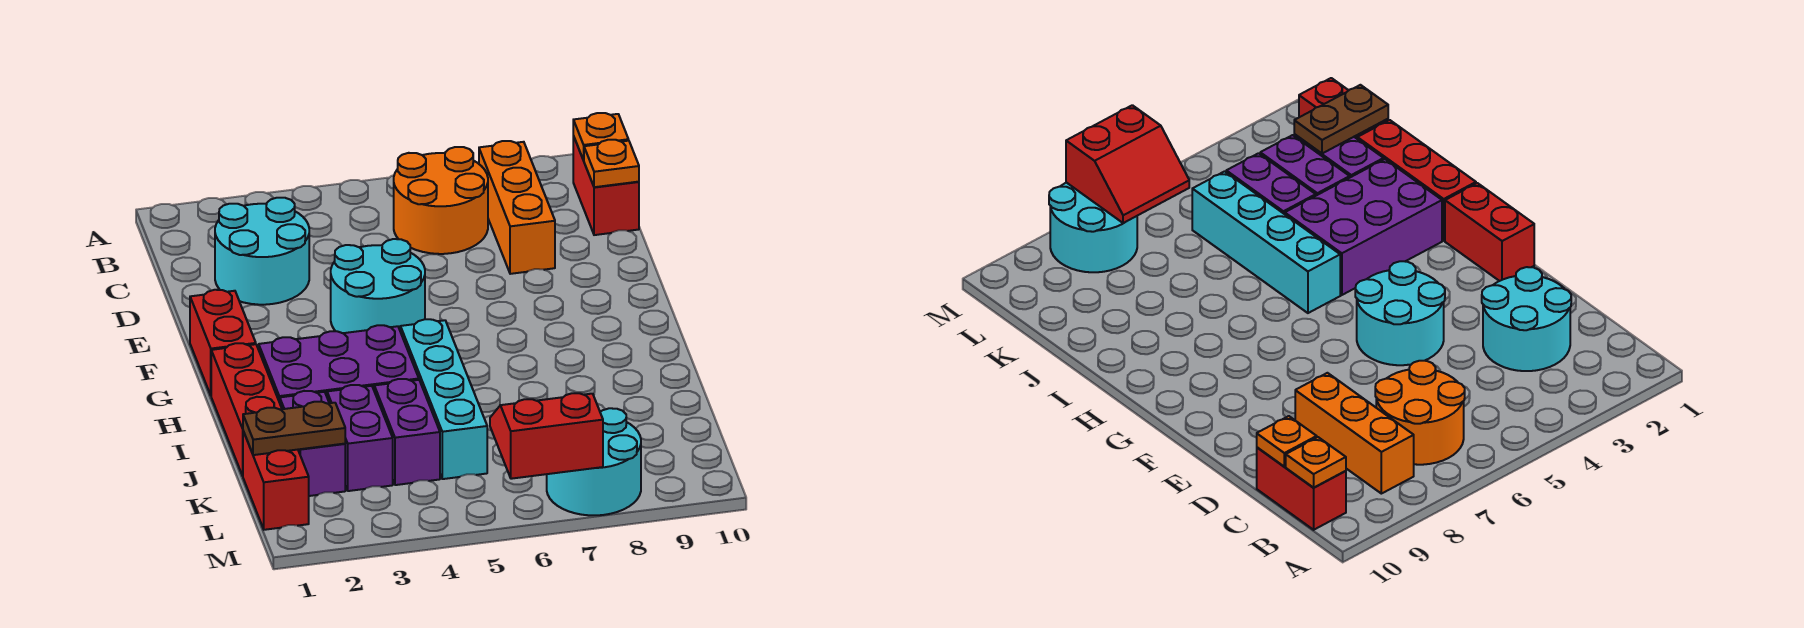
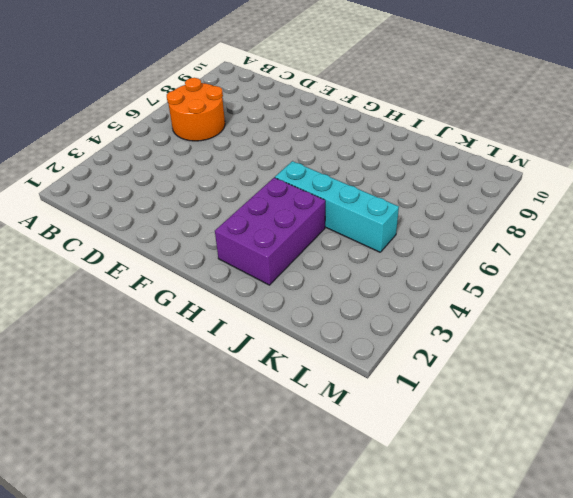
none -> orange 1x3 brick [479,141,555,274]
none -> red 1x2 brick [573,136,639,235]
none -> cyan 2x2 round brick [215,198,309,305]

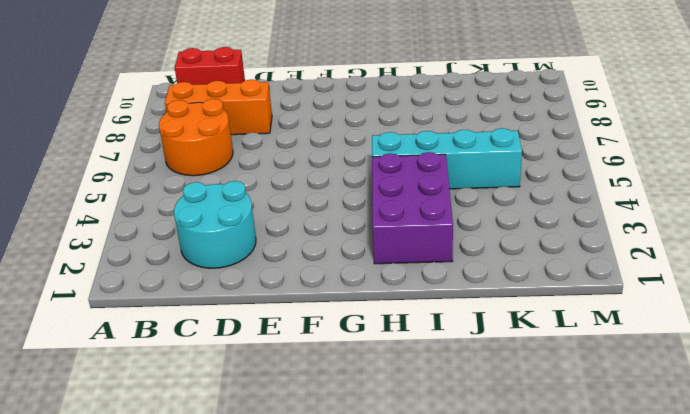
none -> cyan 2x2 round brick [331,239,425,333]
none -> red 1x2 brick [190,290,256,395]
none -> red 1x3 brick [211,343,282,476]

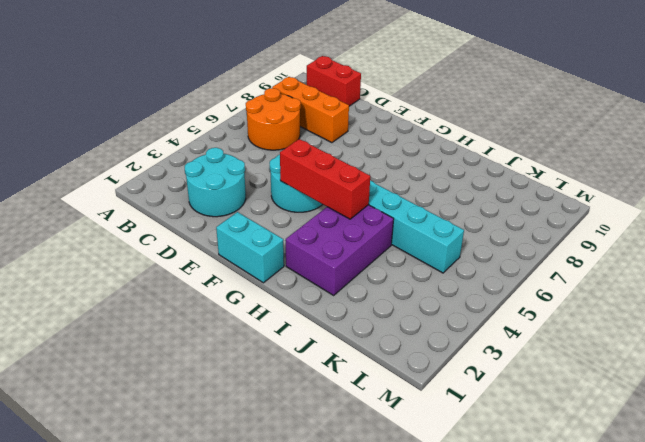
cyan 1x2 brick [216,212,284,283] -> red 1x2 brick [190,290,256,395]
red 1x3 brick [280,139,370,219] -> red 1x3 brick moved to [211,343,282,476]
none -> purple 1x2 brick [280,391,345,496]
none -> purple 1x2 brick [327,385,393,491]
none -> purple 1x2 brick [374,379,440,485]

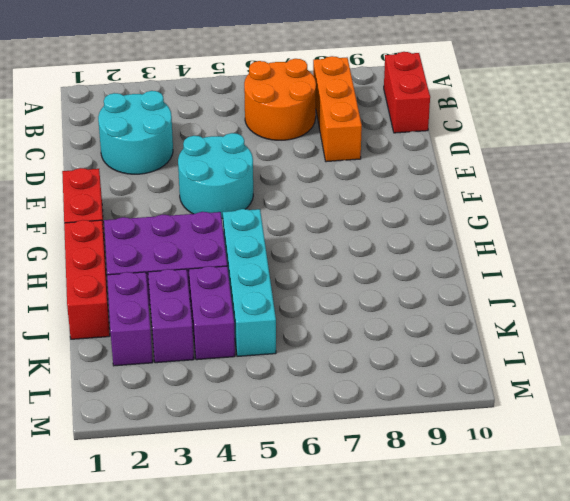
none -> red 1x2 brick [243,431,309,530]
none -> cyan 2x2 round brick [547,408,641,515]
none -> orange 1x1 plate [573,113,629,160]

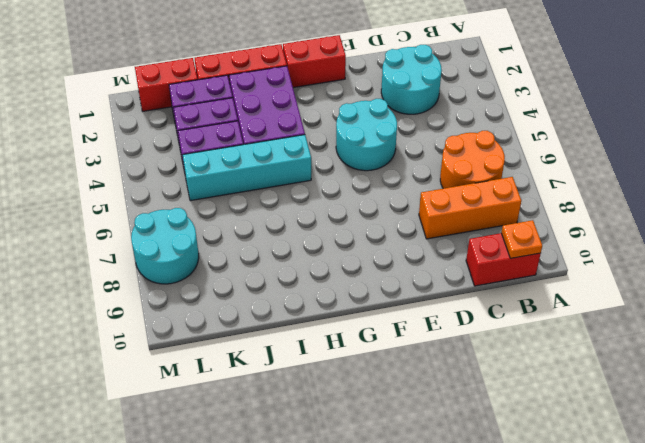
none -> orange 1x1 plate [584,140,639,187]
none -> brown 1x2 plate [243,402,345,455]
none -> red 2x2 slope [490,393,603,479]

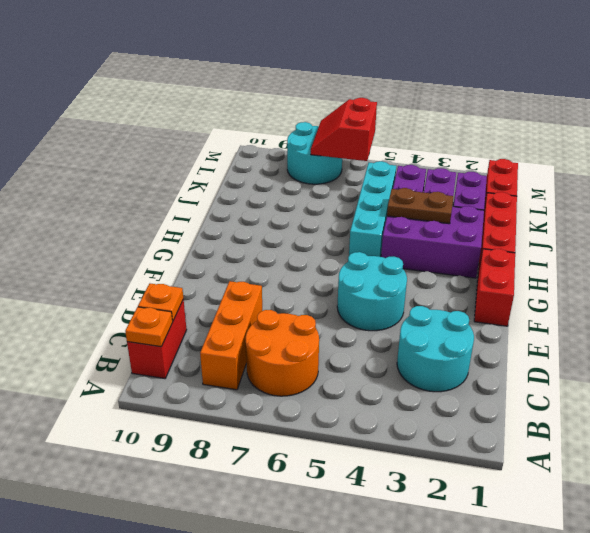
brown 1x2 plate [387,188,454,224] -> brown 1x2 plate moved to [243,402,345,455]
red 2x2 slope [311,98,377,161] -> red 2x2 slope turned to [490,393,603,479]

